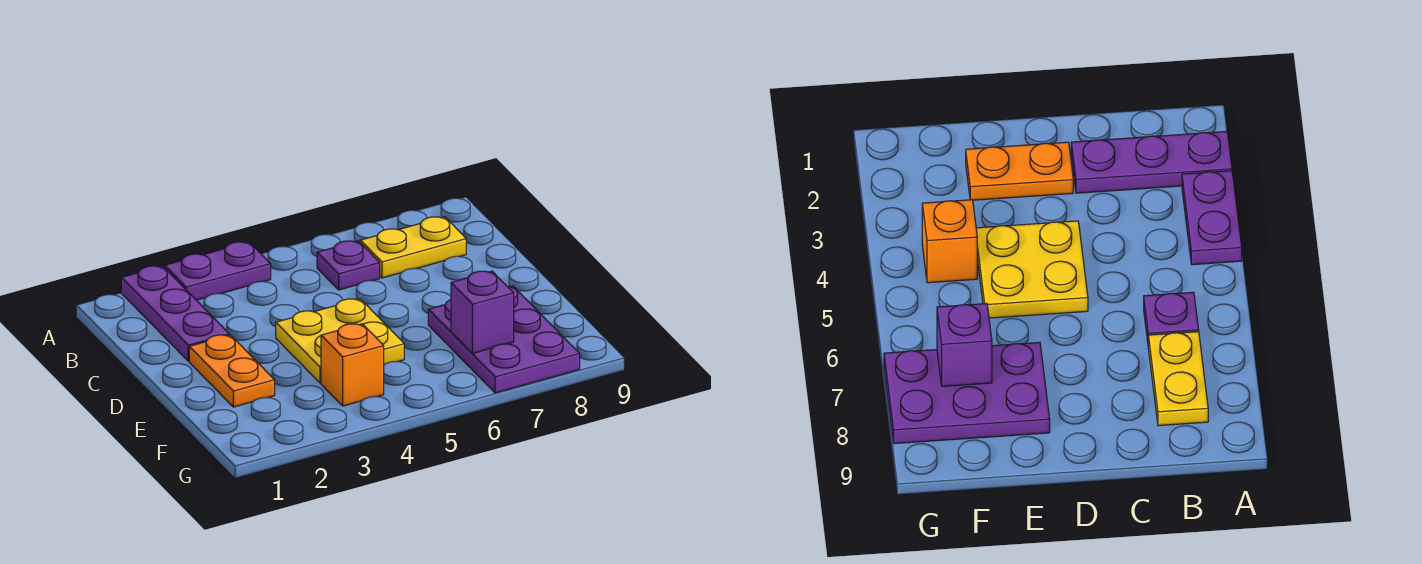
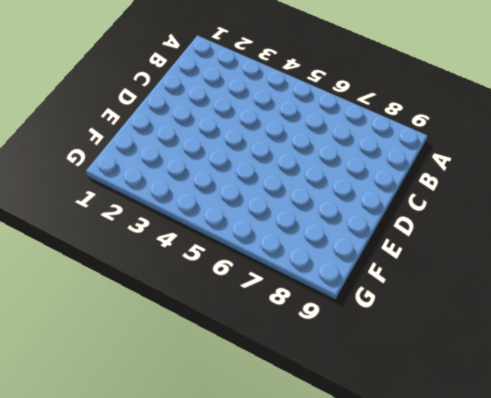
none -> purple 1x3 plate [121,266,229,361]
none -> purple 1x2 plate [165,242,271,300]

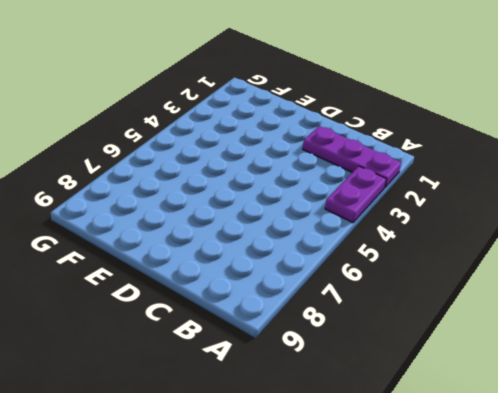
none -> purple 1x1 plate [317,241,380,290]
none -> yellow 1x2 plate [360,217,466,278]

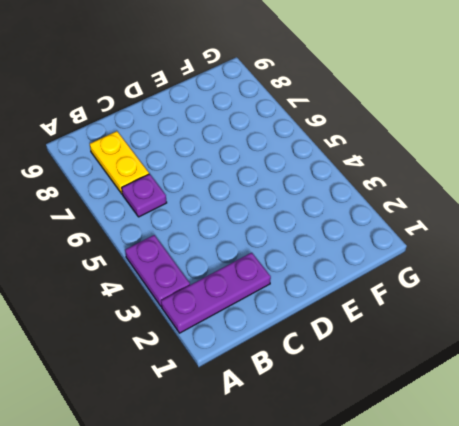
none -> orange 1x2 plate [189,335,275,407]
none -> yellow 2x2 plate [276,299,404,383]

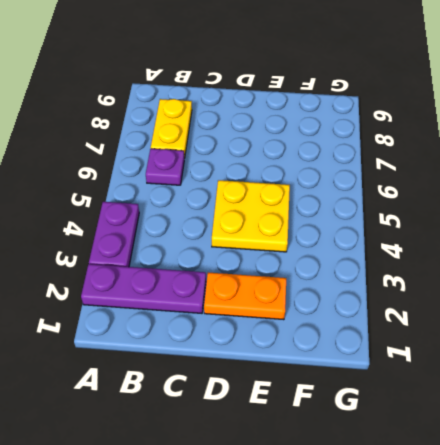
none -> purple 2x3 plate [428,286,580,393]
none -> orange 1x1 brick [321,324,384,406]

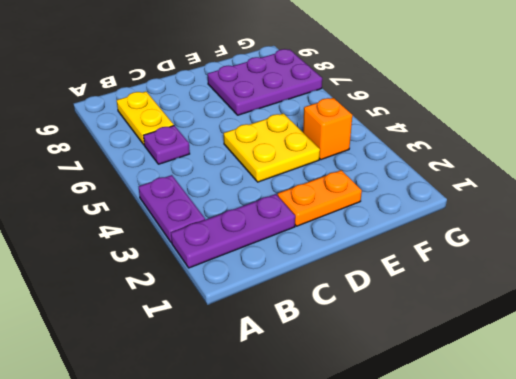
none -> purple 1x1 brick [451,271,514,353]

